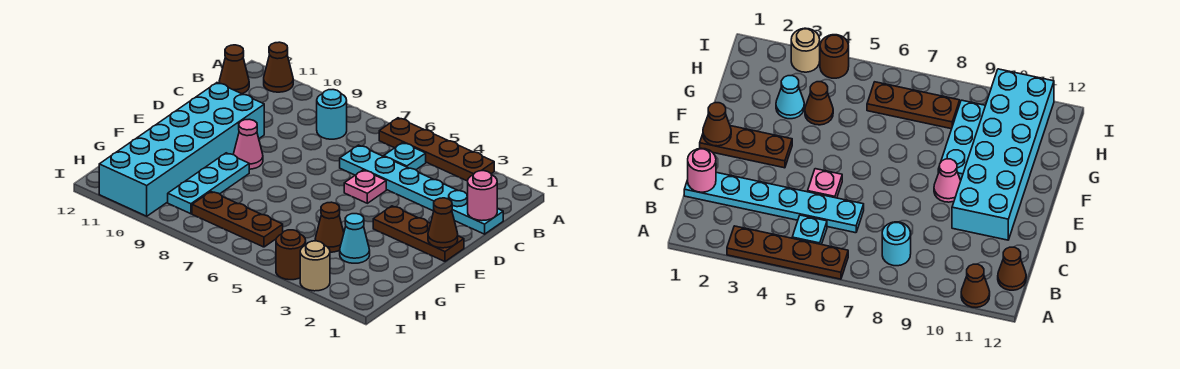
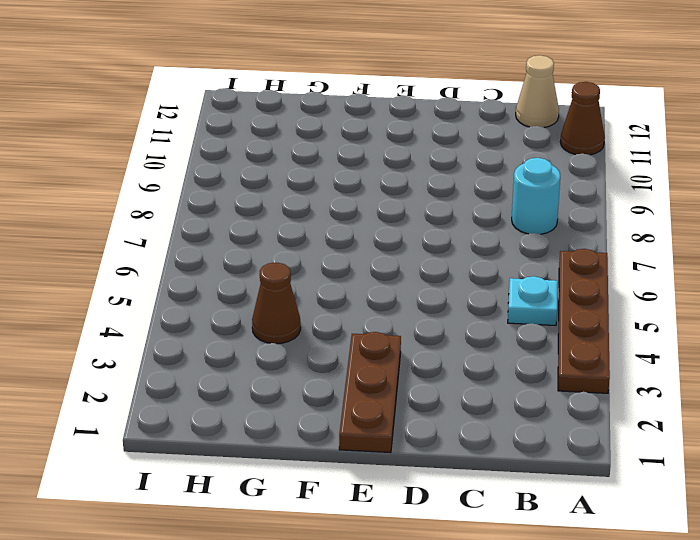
tan 1x1 cone [516,55,559,128] -> brown 1x1 cone [219,45,249,94]
none -> cyan 1x6 plate [340,145,503,234]
none -> pink 1x1 plate [344,170,386,203]
none -> cyan 2x6 brick [99,83,264,216]

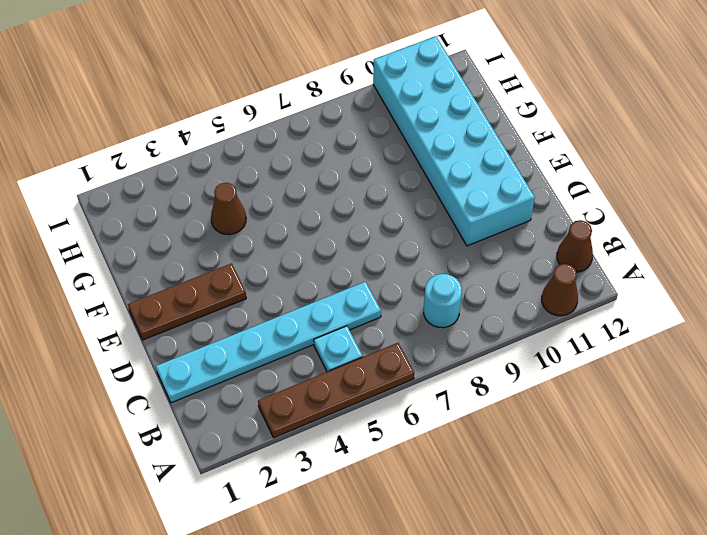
none -> pink 1x1 plate [344,170,386,203]
none -> pink 1x1 cone [233,119,263,169]
none -> cyan 1x3 plate [168,153,249,214]

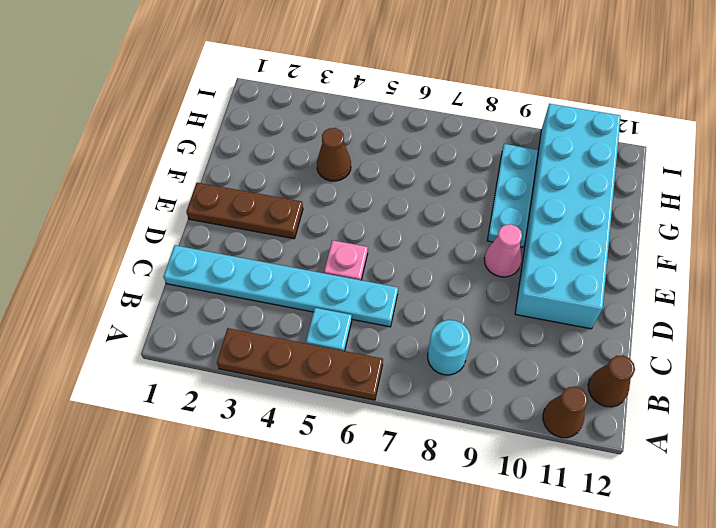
none -> cyan 1x1 cone [340,214,370,263]
none -> brown 1x3 plate [192,192,283,247]
none -> tan 1x1 round brick [300,241,330,291]

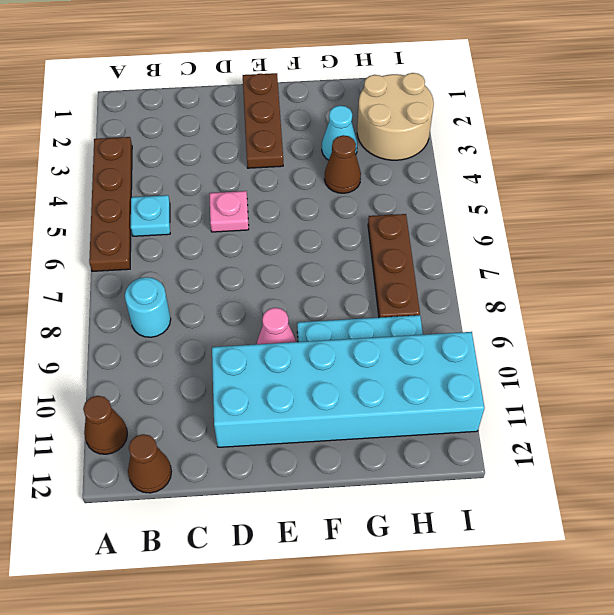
tan 2x2 round brick [357,73,434,160] -> tan 1x1 round brick [300,241,330,291]
none -> cyan 1x6 plate [340,145,503,234]
none -> brown 1x1 round brick [276,230,306,280]
none -> pink 1x1 round brick [468,171,497,221]

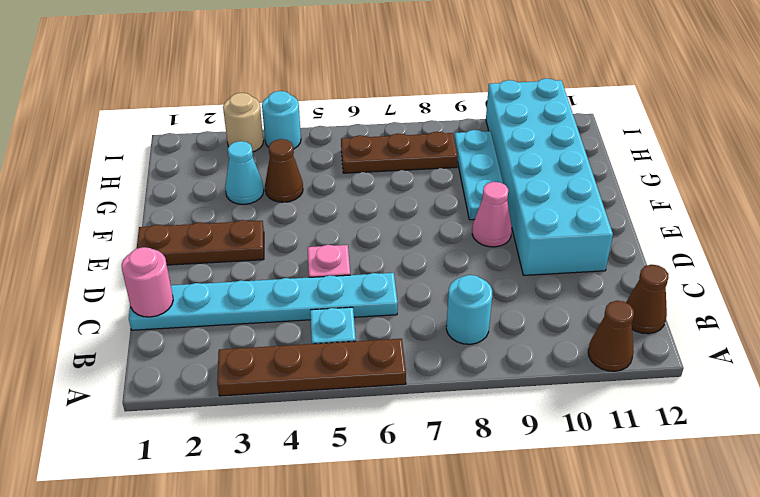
cyan 1x1 round brick [262,91,301,149] -> brown 1x1 round brick [276,230,306,280]
none -> brown 1x1 cone [428,198,458,248]

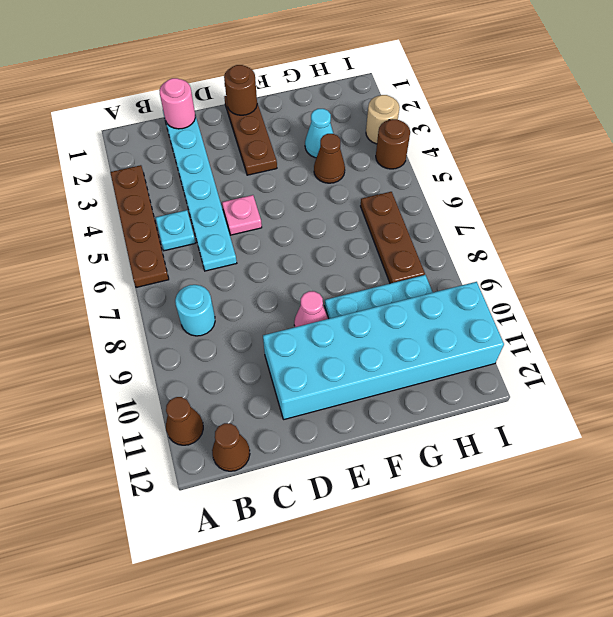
brown 1x1 round brick [224,65,257,115] -> brown 1x1 cone [428,198,458,248]

